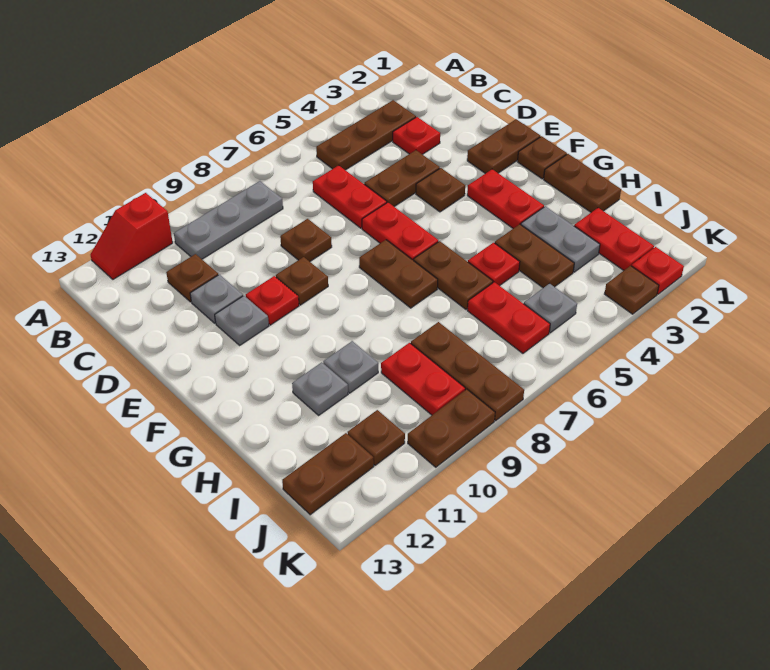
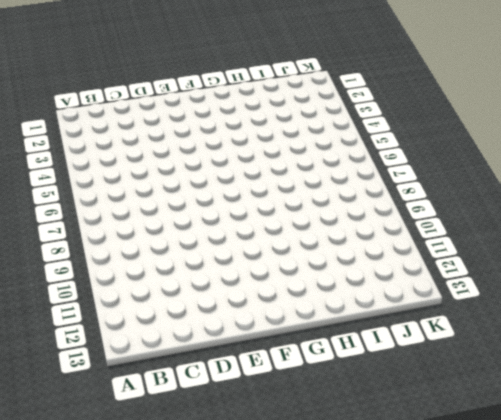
none -> red 1x2 slope [90,193,173,279]
none -> brown 1x3 plate [316,100,416,170]
none -> grey 1x3 plate [174,181,283,259]
none -> red 1x1 plate [393,117,440,154]

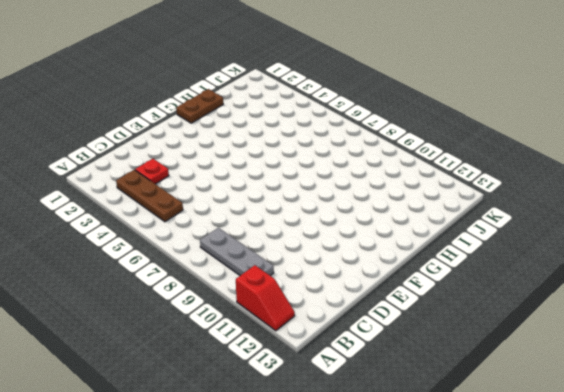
none -> red 1x2 plate [313,165,387,228]
none -> brown 1x1 plate [166,254,218,302]
none -> brown 1x2 plate [364,150,440,207]
none -> brown 1x1 plate [280,219,332,262]

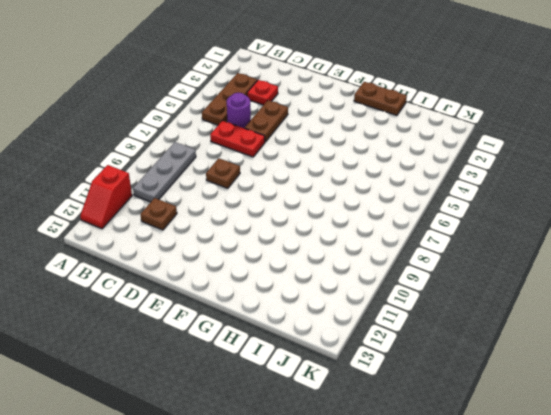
purple 1x1 round brick [227,93,251,128] -> none
none -> grey 1x1 plate [190,275,243,323]
none -> brown 1x2 plate [467,119,540,174]
none -> brown 1x1 plate [416,168,465,212]
none -> red 1x2 plate [362,202,438,261]

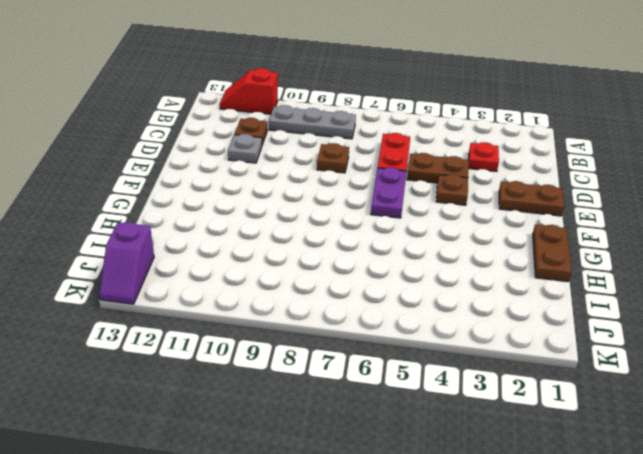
purple 1x2 plate [371,167,406,218] -> red 1x2 plate [362,202,438,261]
purple 1x2 slope [99,222,154,304] -> brown 1x2 plate [282,433,374,515]
none -> brown 1x3 plate [316,100,416,170]
none -> brown 1x1 plate [276,257,328,305]
none -> red 1x1 plate [246,276,299,325]
none -> grey 1x1 plate [215,296,269,345]

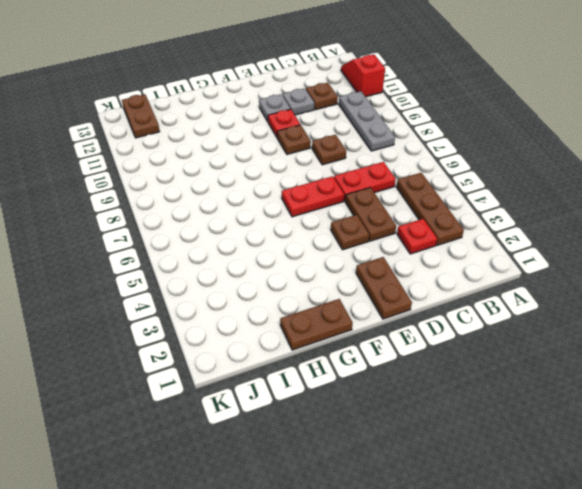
none -> brown 1x1 plate [518,136,567,179]
none -> red 1x2 plate [467,169,544,229]
none -> brown 1x2 plate [359,240,438,308]
none -> brown 1x2 plate [414,241,493,309]

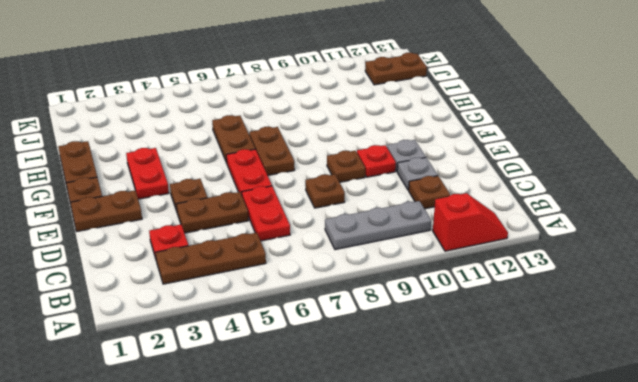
none -> grey 1x2 plate [521,206,600,272]
none -> brown 1x2 plate [495,224,574,288]
none -> red 1x1 plate [468,243,520,286]
none -> grey 1x1 plate [323,341,378,393]

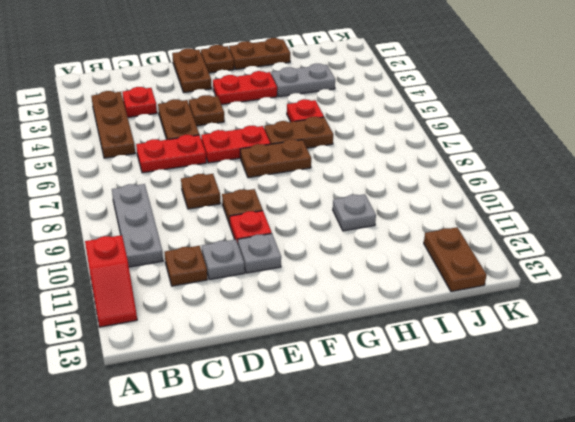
none -> brown 1x2 plate [495,224,574,288]
none -> grey 1x1 plate [292,362,348,415]
none -> red 1x2 plate [574,208,654,270]
none -> red 1x2 plate [467,282,550,353]

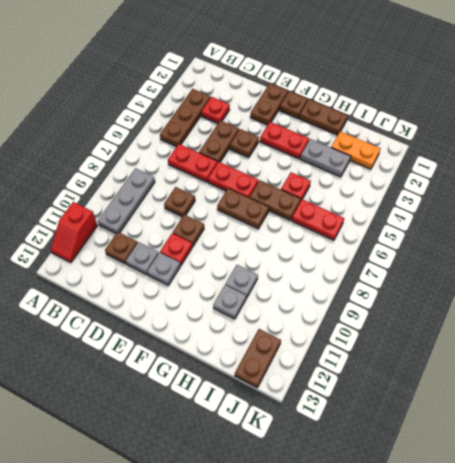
orange 1x2 plate [331,131,381,169] -> red 1x2 plate [574,208,654,270]
none -> brown 1x2 plate [495,224,574,288]
none -> brown 1x3 plate [411,322,524,421]
none -> red 1x2 plate [381,343,465,415]
none -> grey 1x1 plate [524,283,577,333]

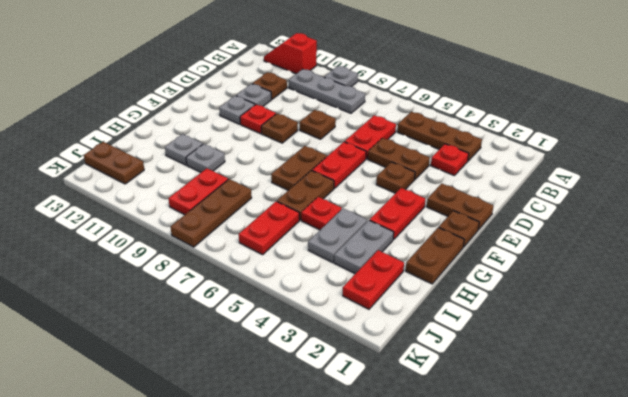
grey 1x1 plate [324,66,358,87] -> grey 1x1 plate moved to [524,283,577,333]
grey 1x2 plate [308,208,367,263] -> brown 1x2 plate [495,224,574,288]
none -> brown 1x1 plate [348,410,405,465]
none -> red 1x1 plate [632,247,684,294]
none -> brown 1x1 plate [605,266,659,314]
none -> brown 1x2 plate [408,389,495,467]

